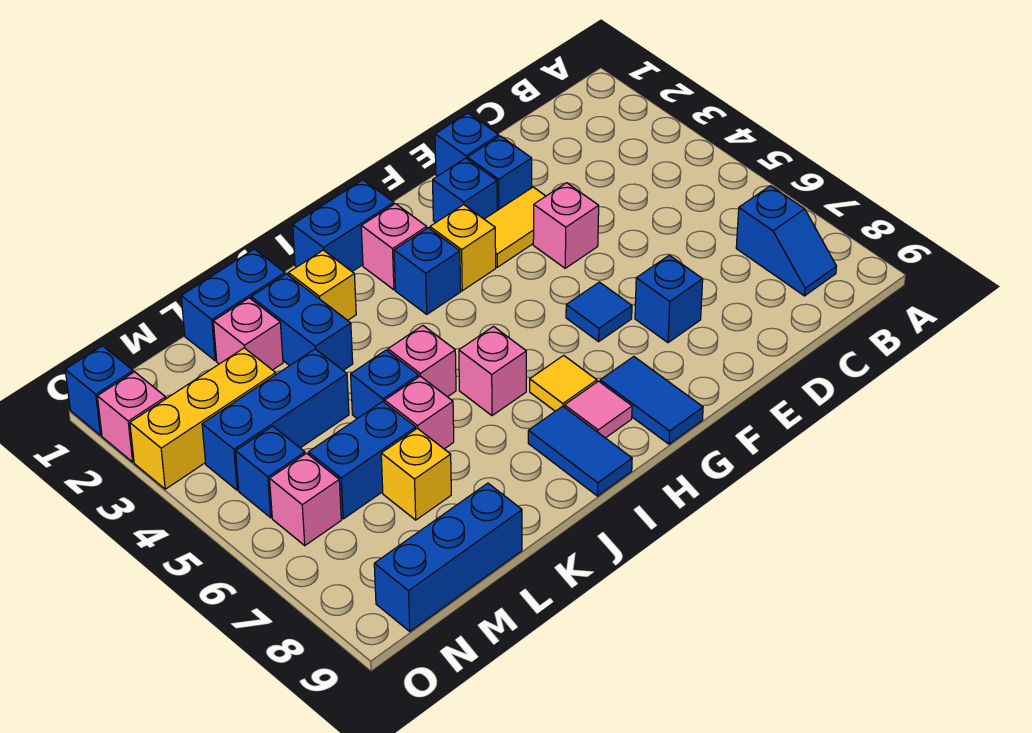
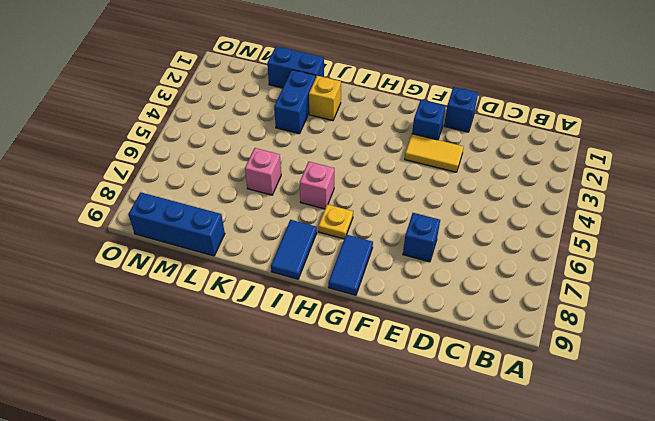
yellow 1x1 plate [318,204,353,239] -> yellow 1x1 tile [530,355,597,411]
none -> blue 1x2 slope [736,186,837,296]
none -> blue 1x1 brick [467,136,532,210]
none -> pink 1x1 brick [533,183,599,268]
none -> blue 1x1 tile [566,282,632,342]

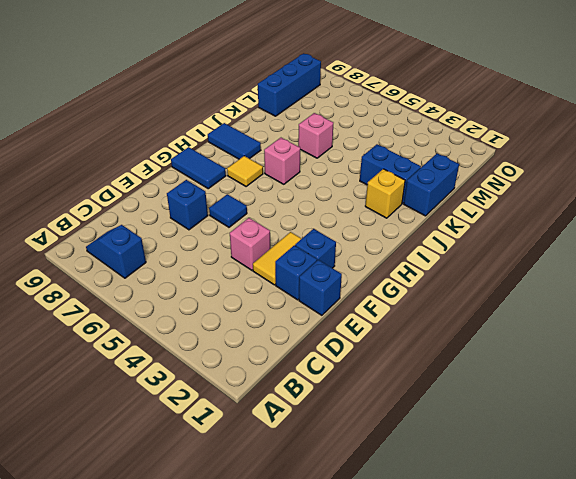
none -> yellow 1x1 brick [430,205,496,291]
none -> blue 1x2 brick [293,180,394,271]
none -> pink 1x1 brick [361,204,427,290]
none -> blue 1x1 brick [394,228,461,314]

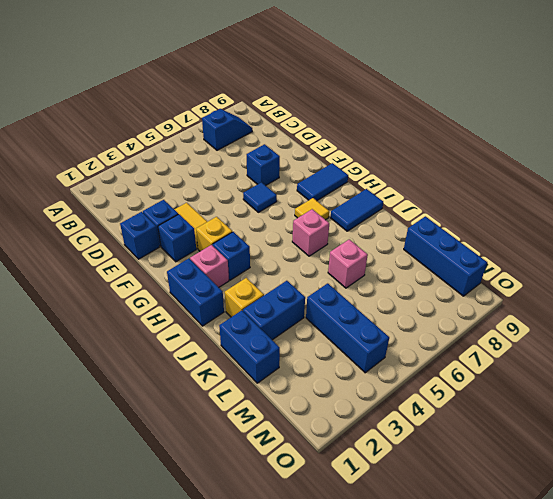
none -> pink 1x1 brick [533,183,599,268]
none -> pink 1x1 tile [565,381,632,438]
none -> pink 1x1 brick [388,326,456,397]
none -> blue 1x1 brick [351,350,419,419]

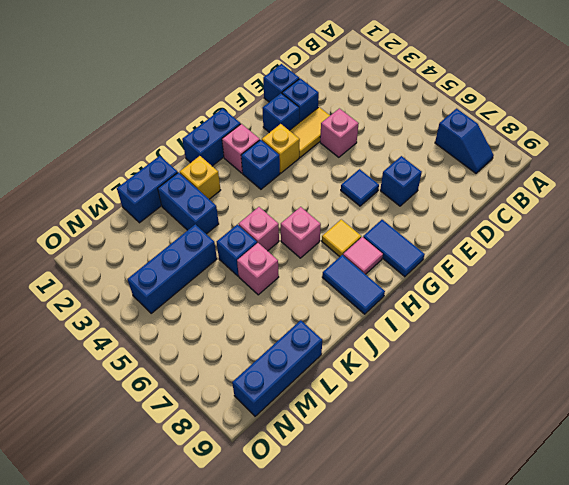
none -> pink 1x1 brick [213,298,283,370]
none -> blue 1x2 brick [308,402,416,519]
none -> yellow 1x1 brick [381,428,451,520]
none -> yellow 1x3 brick [130,348,276,489]

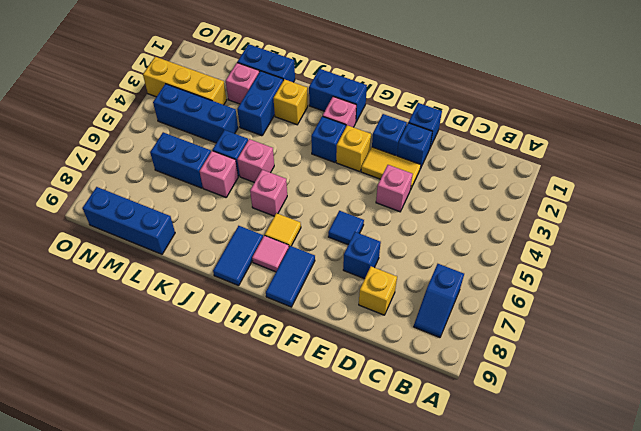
yellow 1x1 brick [359,266,397,315] -> yellow 1x1 brick moved to [381,428,451,520]
none -> blue 1x1 brick [236,426,305,518]
none -> pink 1x1 brick [270,453,341,546]
none -> blue 1x1 brick [65,346,133,435]
none -> pink 1x1 brick [97,372,166,462]

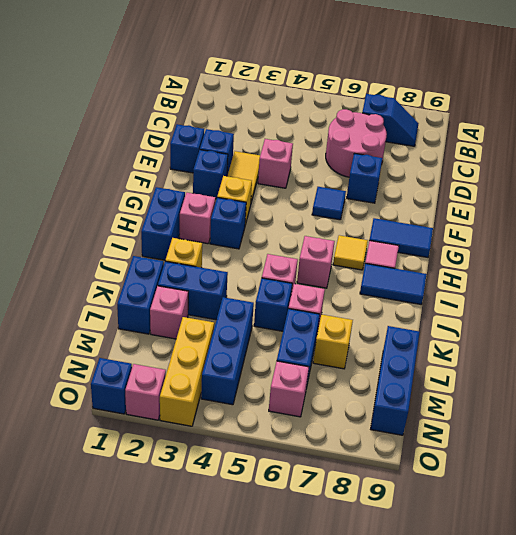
pink 2x2 round brick [326,109,387,177] -> none
none -> blue 1x1 brick [236,426,305,518]

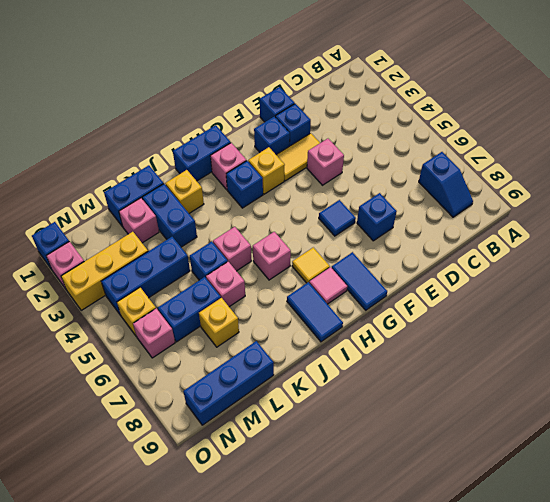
yellow 1x1 brick [117,288,156,337] -> blue 1x1 brick [236,426,305,518]

